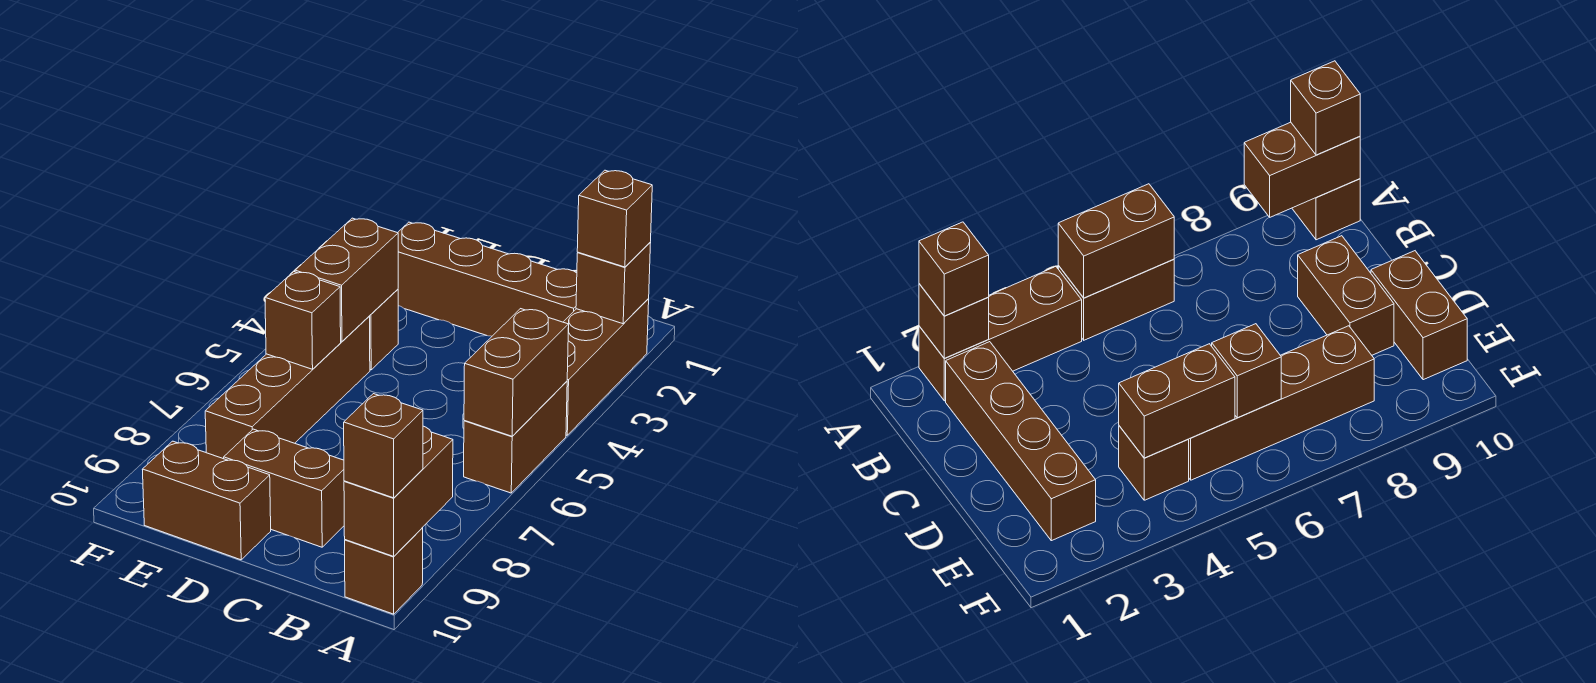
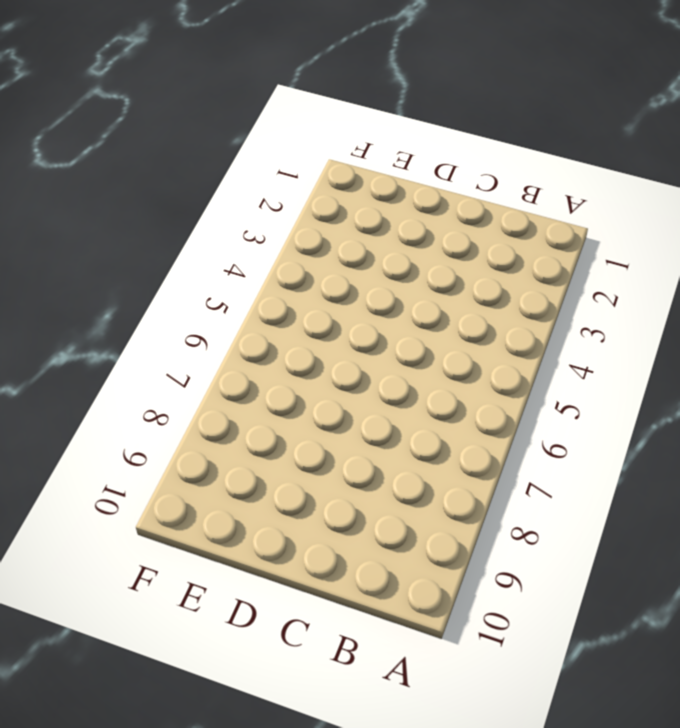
none -> brown 1x3 brick [564,299,649,435]
none -> brown 1x2 brick [464,381,567,493]
none -> brown 1x1 brick [345,528,423,614]

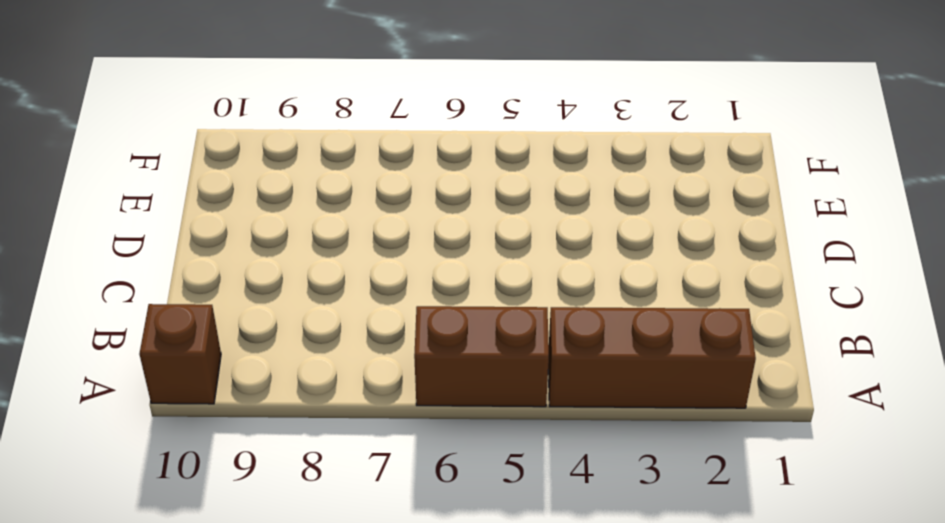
none -> brown 1x4 brick [398,222,577,336]
none -> brown 1x2 brick [224,429,344,547]
none -> brown 1x2 brick [142,441,271,560]

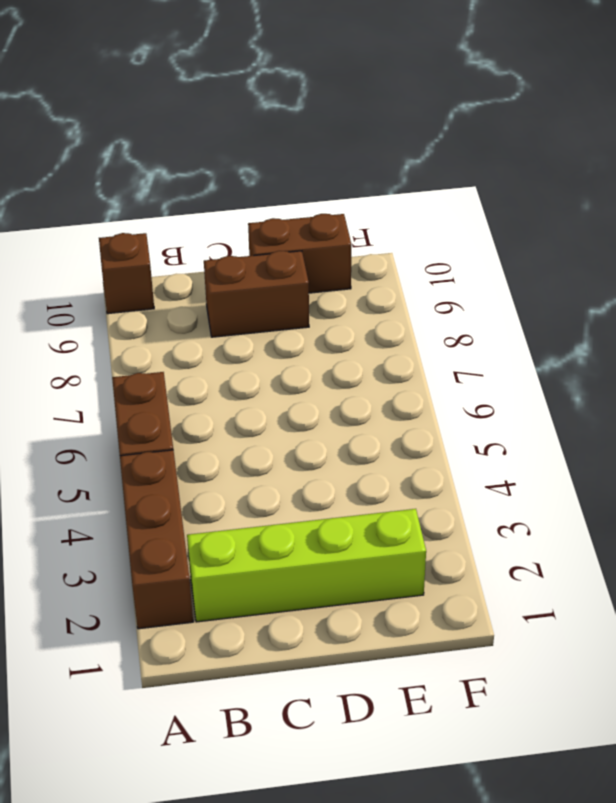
lime 1x4 brick [187,509,426,622] -> brown 1x4 brick [398,222,577,336]
none -> brown 1x1 brick [370,289,398,370]
none -> brown 1x4 brick [205,316,370,459]
none -> brown 1x1 brick [576,243,650,324]

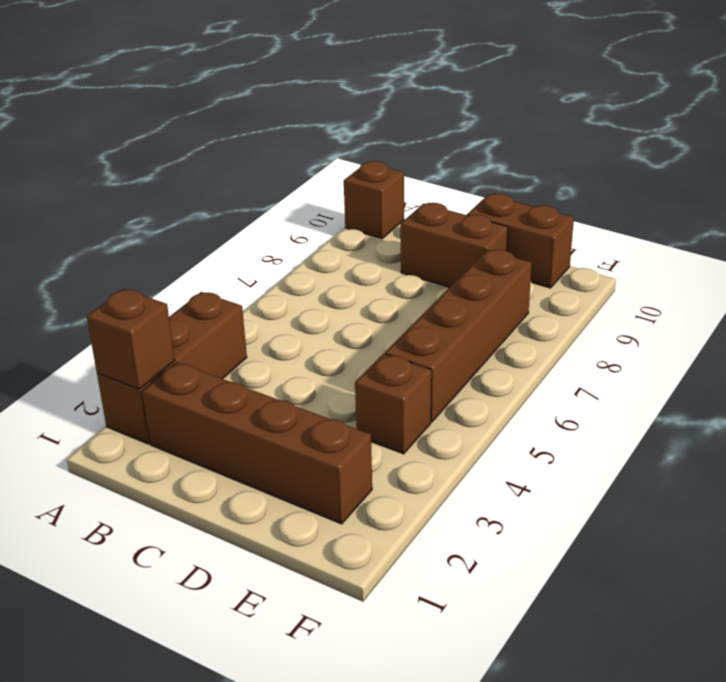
none -> brown 1x2 brick [464,381,567,493]
none -> brown 1x2 brick [464,309,569,436]
none -> brown 1x2 brick [344,426,453,556]

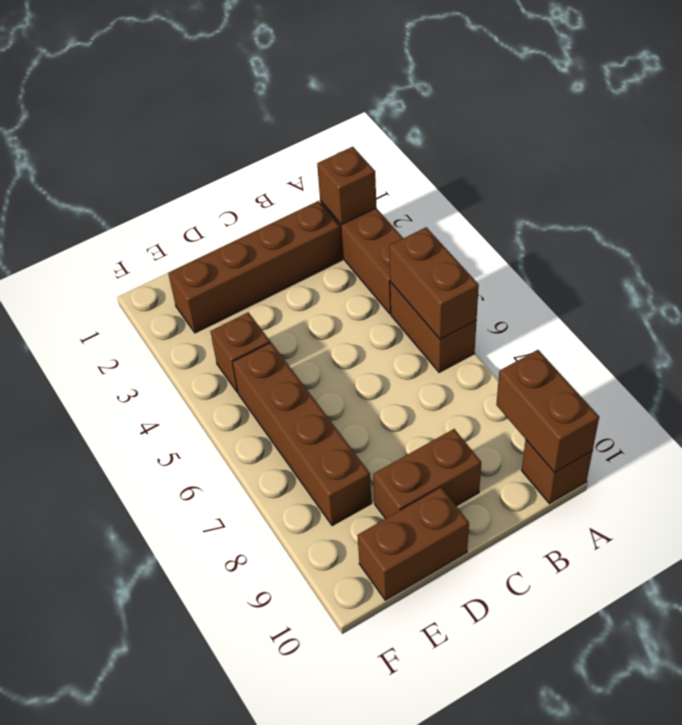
none -> brown 1x2 brick [295,218,398,341]
none -> brown 1x1 brick [265,272,341,369]
none -> brown 1x1 brick [577,170,652,267]

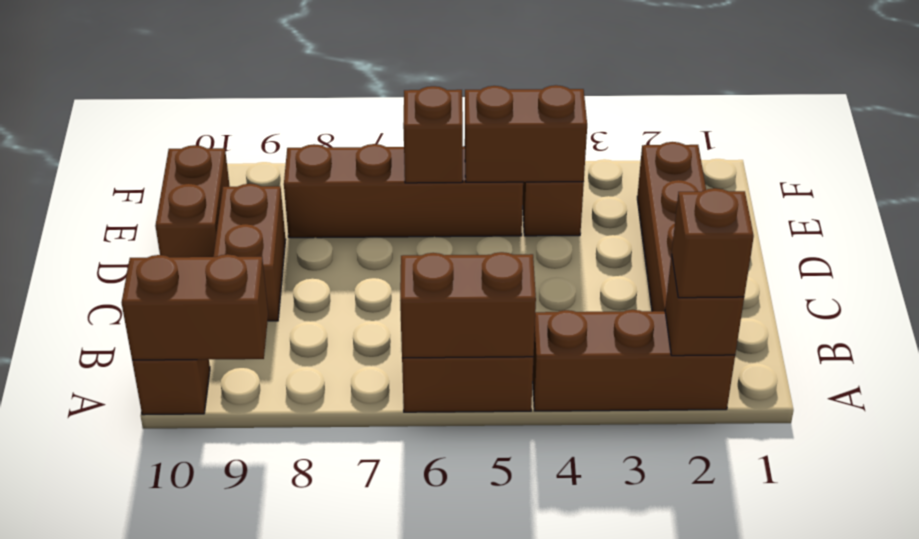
none -> brown 1x1 brick [344,394,423,498]

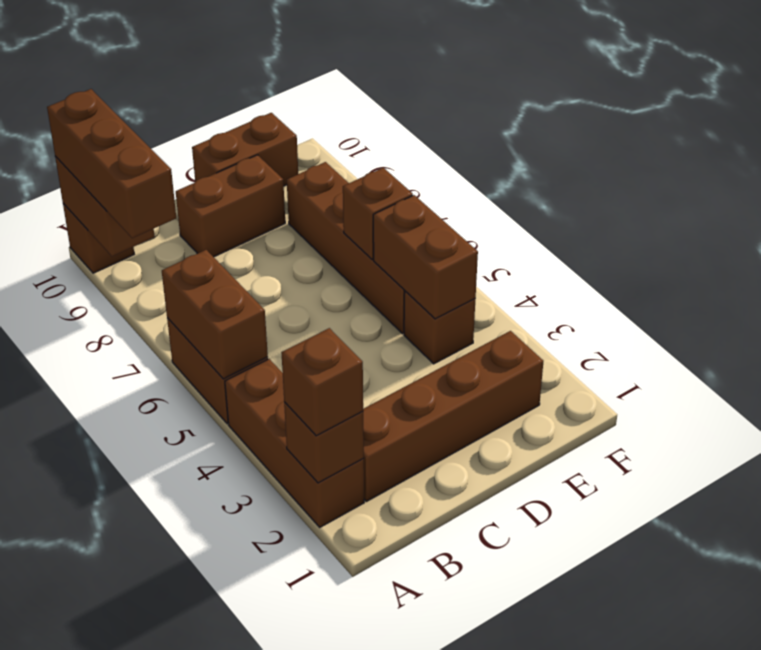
brown 1x3 brick [47,89,176,238] -> brown 1x1 brick [344,394,423,498]

